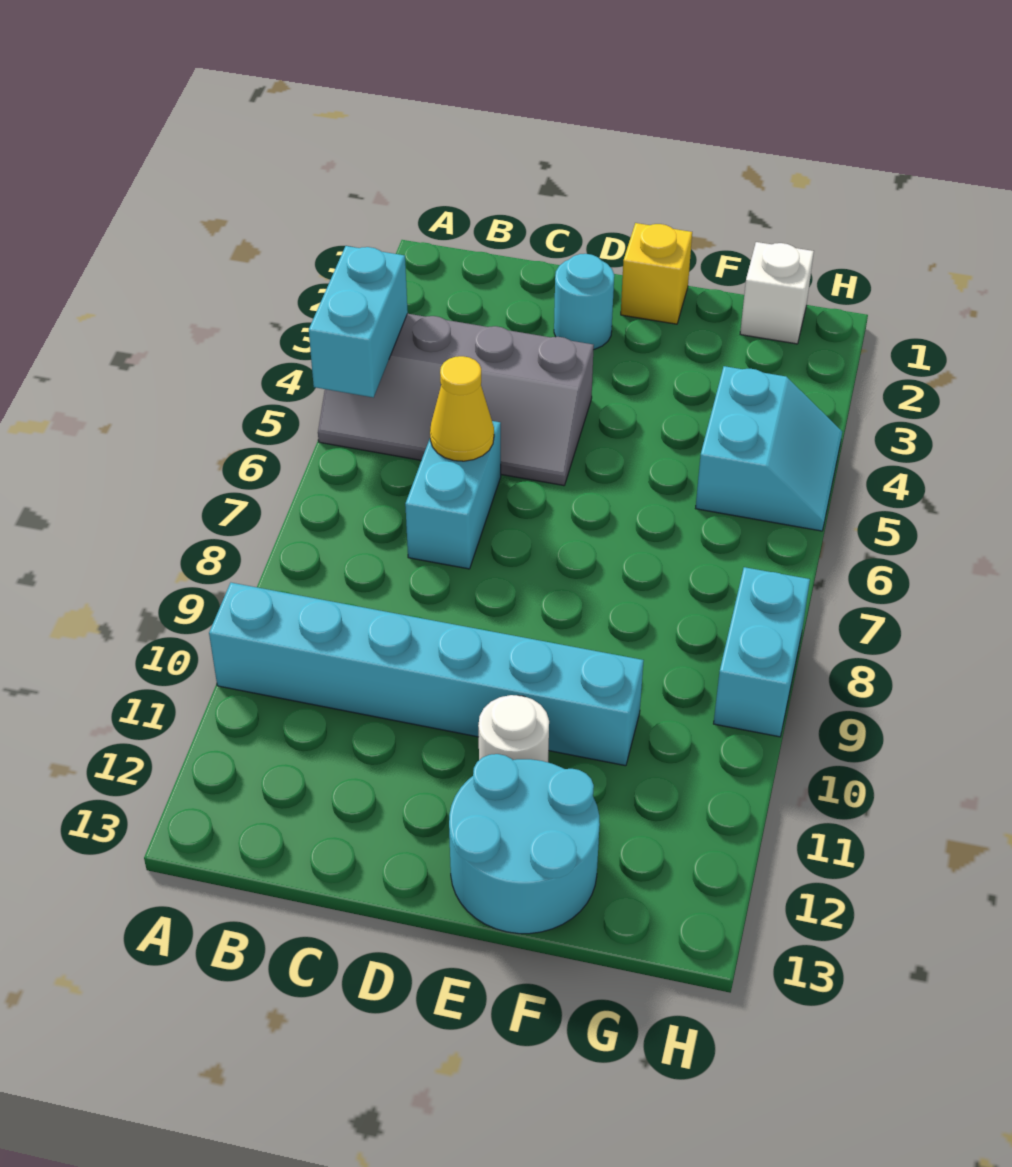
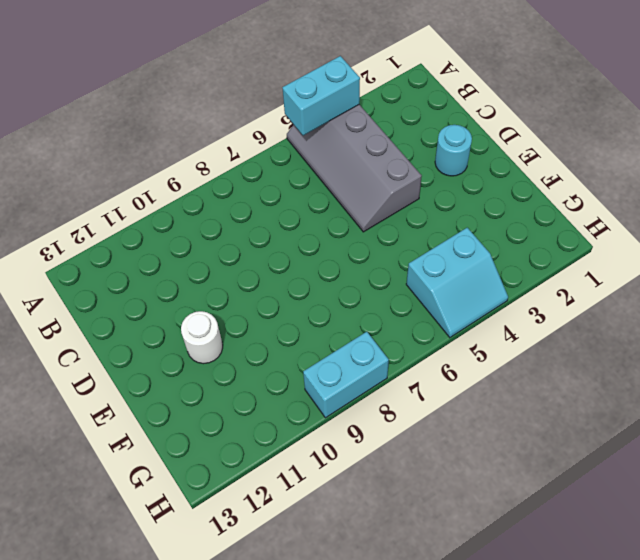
none -> cyan 1x6 brick [209,583,644,766]
none -> cyan 1x2 brick [405,421,501,569]
none -> yellow 1x1 brick [621,223,692,324]

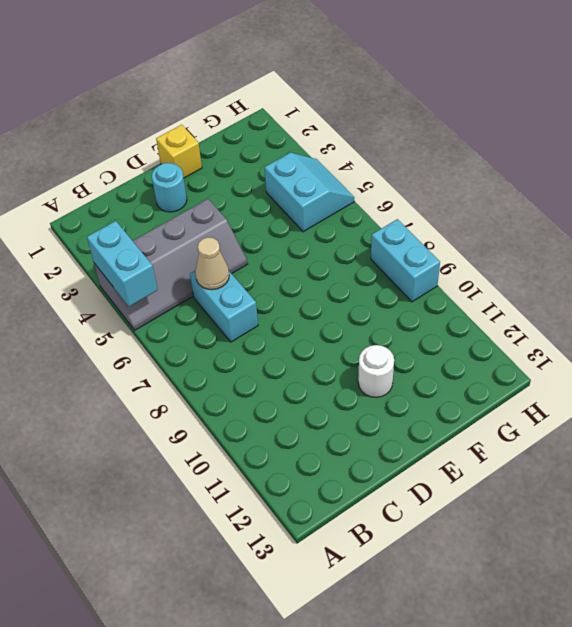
tan 1x1 cone [195,237,229,290] -> yellow 1x1 cone [430,356,494,461]
none -> cyan 1x6 brick [209,583,644,766]
none -> cyan 2x2 round brick [449,754,600,934]
none -> white 1x1 brick [740,242,814,344]

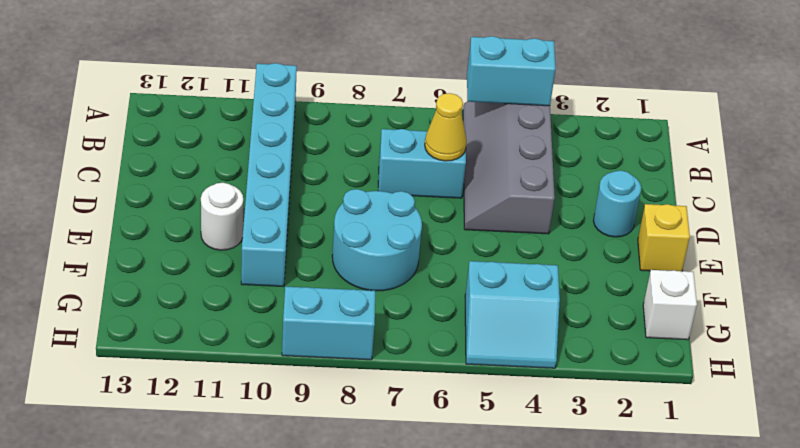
cyan 2x2 round brick [332,189,422,291] -> cyan 2x2 round brick moved to [449,754,600,934]

